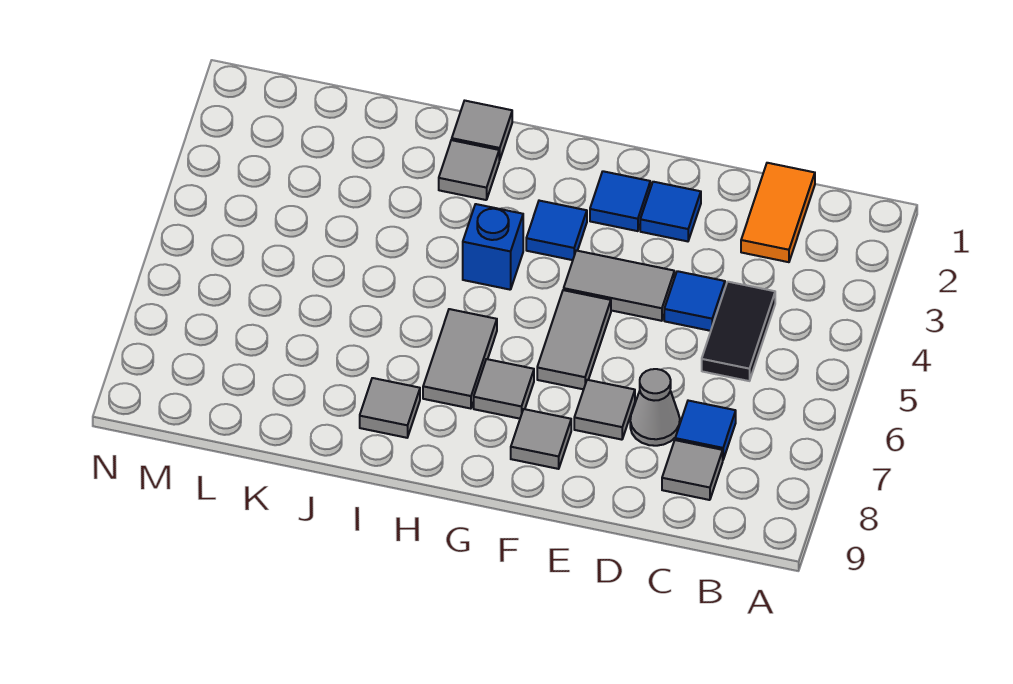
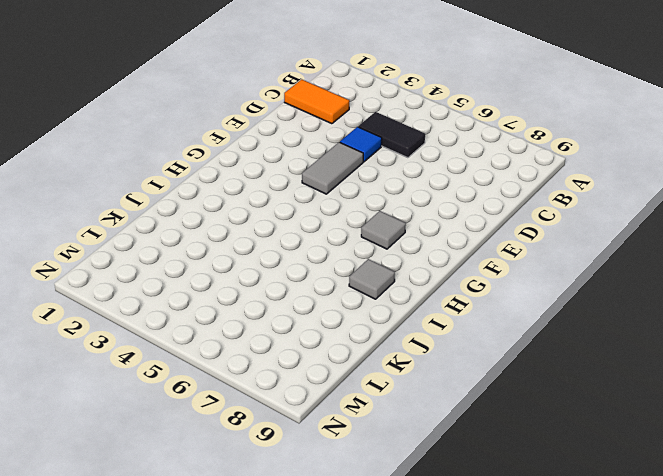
none -> blue 1x1 tile [675,401,736,459]
none -> grey 1x1 tile [662,440,723,500]
none -> grey 1x1 cone [630,369,680,446]

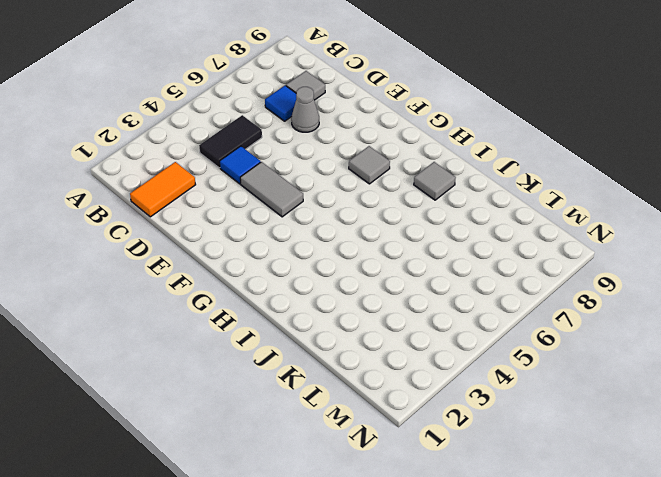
none -> blue 1x1 tile [640,182,701,241]
none -> grey 1x1 tile [574,380,635,440]
none -> blue 1x1 tile [590,171,650,231]

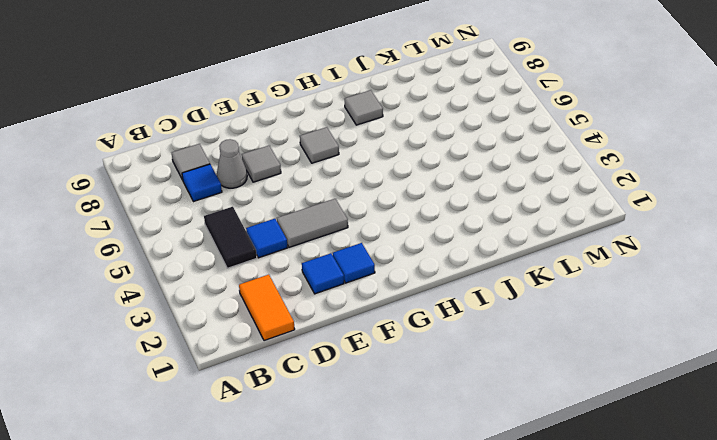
none -> grey 1x2 tile [537,290,611,389]
none -> grey 1x1 tile [511,409,571,469]
none -> blue 1x1 tile [526,201,587,260]

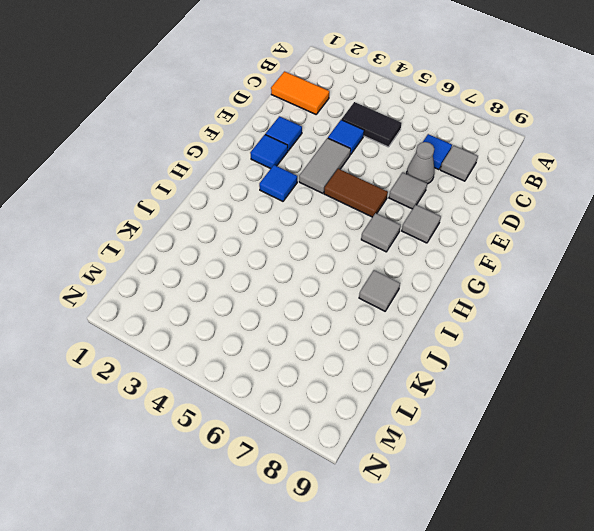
brown 1x2 tile [324,169,388,217] -> grey 1x2 tile [537,290,611,389]
none -> blue 1x1 brick [463,204,523,290]
none -> grey 1x2 tile [423,309,497,409]
none -> grey 1x1 tile [452,101,512,160]

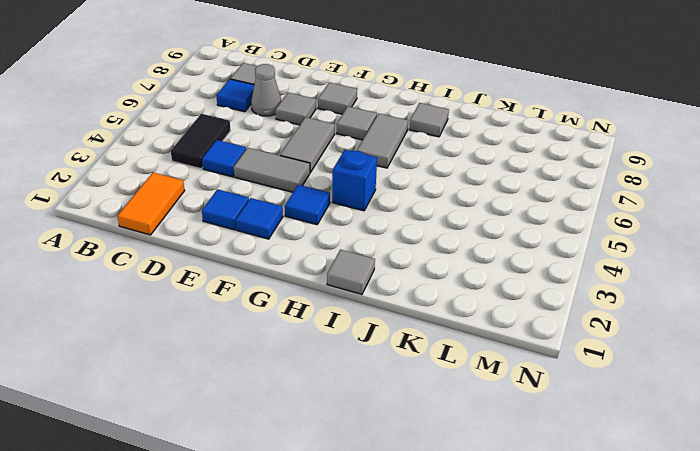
none -> grey 1x1 tile [439,140,499,200]

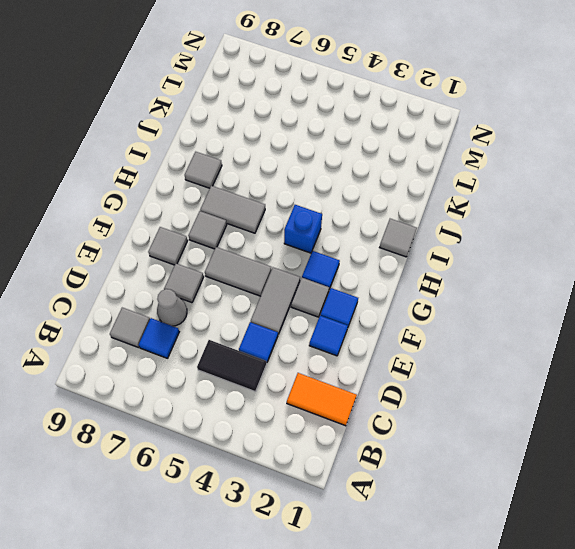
grey 1x1 tile [291,278,329,317] -> grey 1x1 tile moved to [439,140,499,200]

